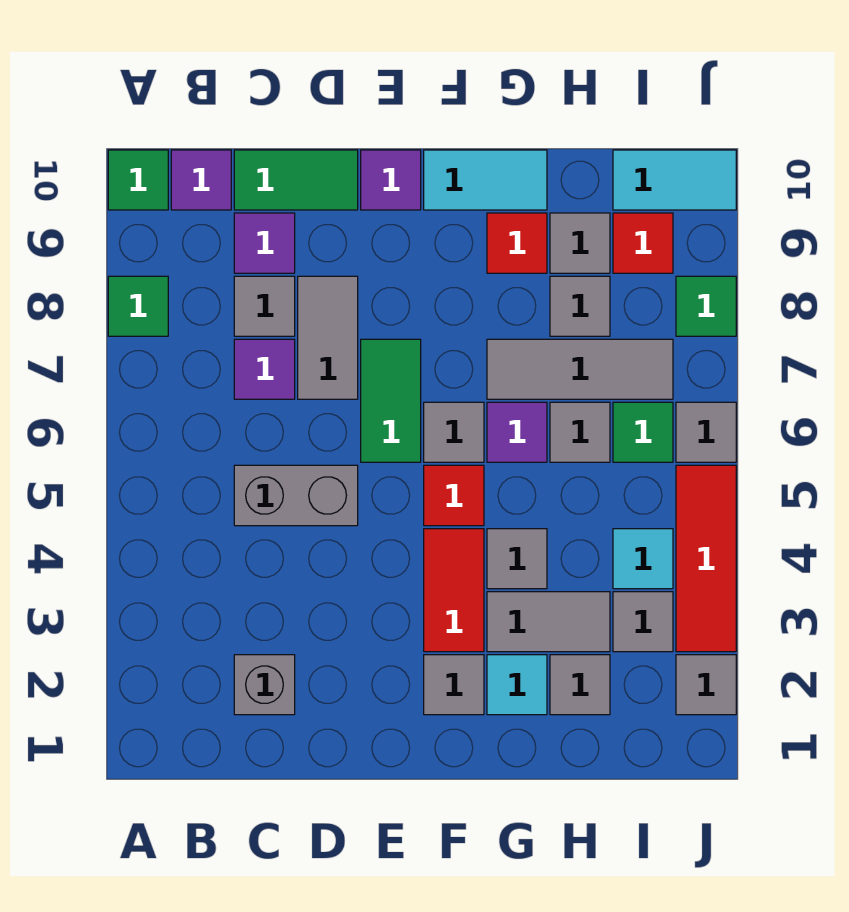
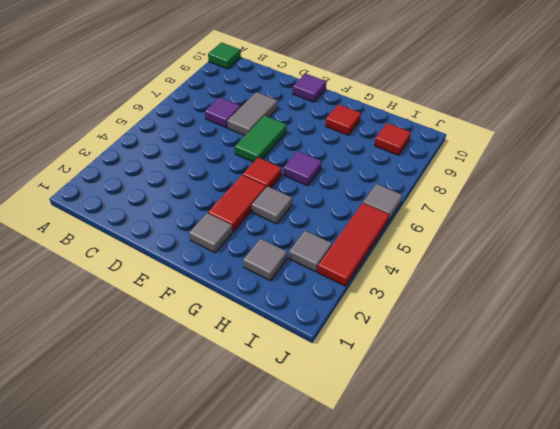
none -> green 1x1 tile [108,276,168,336]
none -> purple 1x1 tile [171,150,231,210]
none -> grey 1x1 brick [234,655,295,715]
none -> grey 1x2 brick [234,465,358,526]

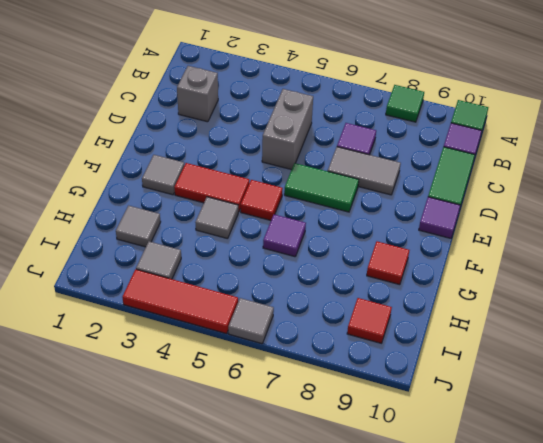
none -> grey 1x1 tile [234,276,295,336]
none -> purple 1x1 tile [234,213,295,273]
none -> grey 1x1 tile [424,402,484,462]
none -> cyan 1x2 tile [424,150,547,210]

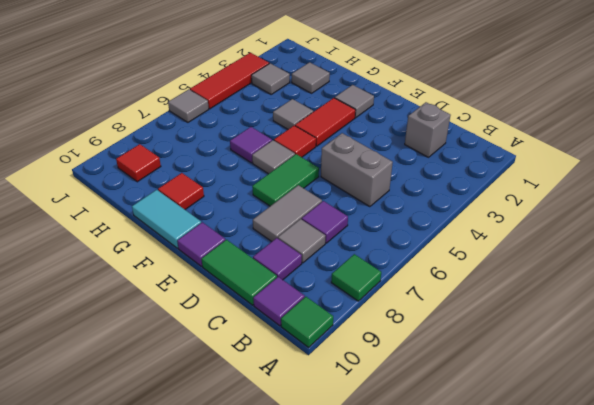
none -> cyan 1x1 tile [487,655,547,715]
none -> grey 1x2 tile [487,592,610,652]
none -> grey 1x3 tile [487,339,673,399]
none -> grey 1x1 tile [550,402,610,462]

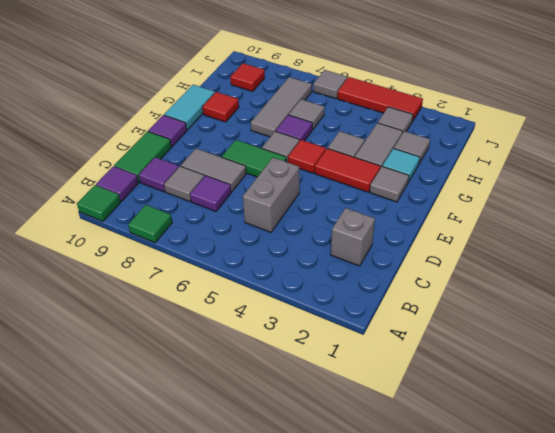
none -> grey 1x1 tile [550,276,610,336]
none -> grey 1x1 tile [550,213,610,273]
none -> cyan 1x1 tile [613,529,673,589]
none -> green 1x1 tile [613,402,673,462]

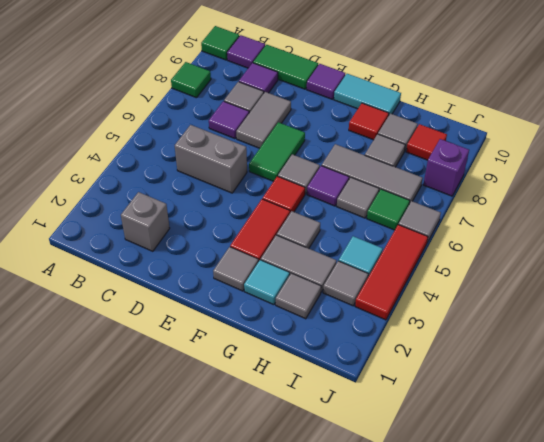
purple 1x1 brick [423,139,469,196] -> green 1x1 tile [676,276,736,336]
none -> cyan 1x2 tile [613,150,736,210]
none -> grey 1x1 tile [676,655,736,715]

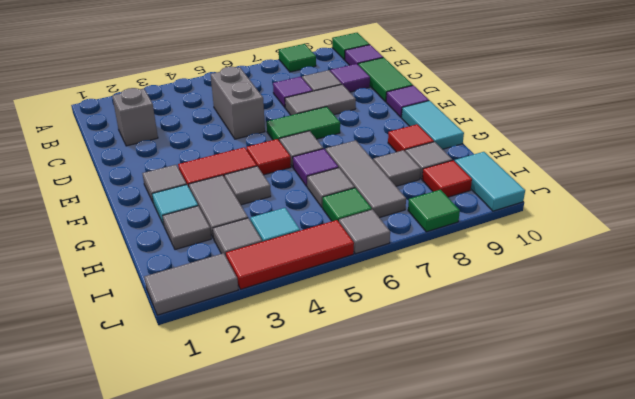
grey 1x2 tile [144,253,238,315] -> grey 1x1 tile [676,655,736,715]

